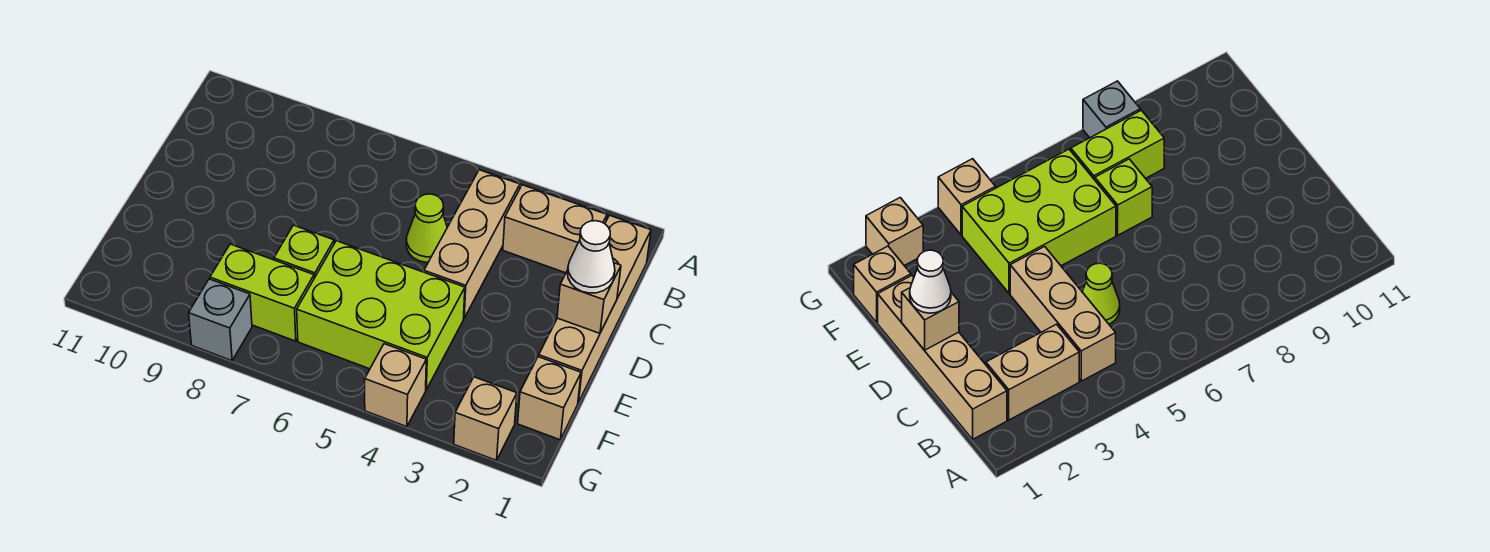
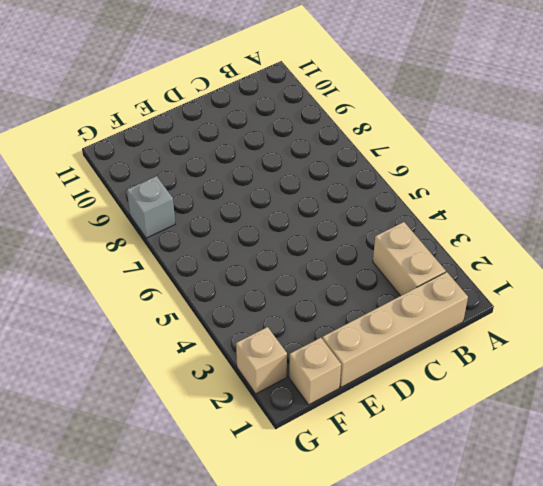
none -> tan 1x3 brick [424,170,520,318]
none -> lime 1x1 cone [406,194,447,262]
none -> lime 2x3 brick [297,241,465,390]

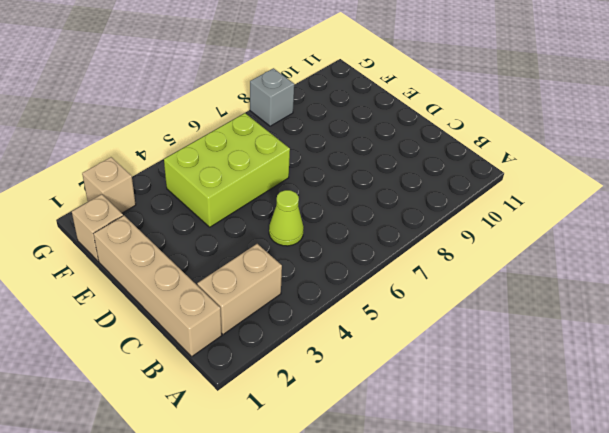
none -> tan 1x3 brick [424,170,520,318]
none -> lime 1x1 brick [274,225,334,278]
none -> lime 1x2 brick [210,244,314,341]

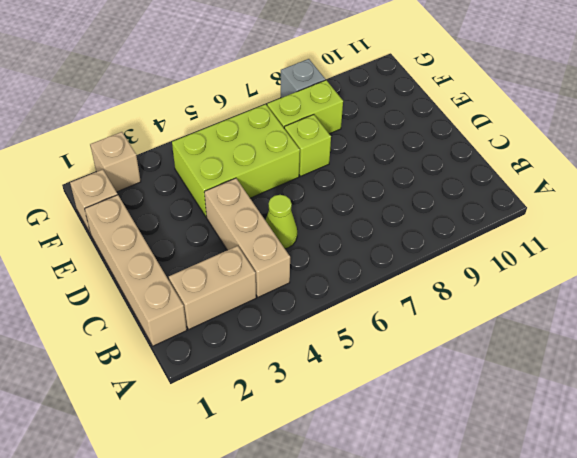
none -> tan 1x1 brick [365,344,426,427]
none -> tan 1x1 brick [557,263,621,333]
none -> white 1x1 cone [568,221,615,293]

